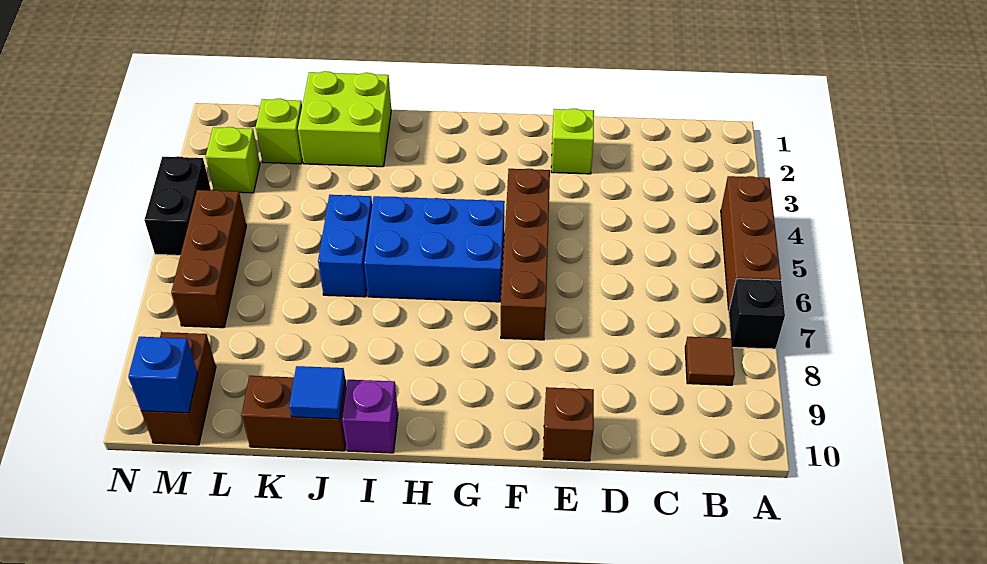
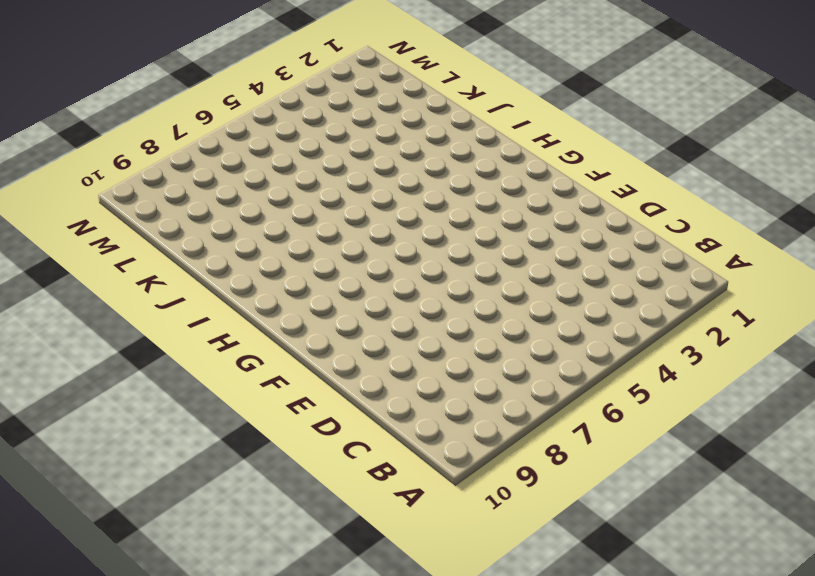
none -> brown 1x3 brick [721,176,781,310]
none -> black 1x1 brick [729,279,785,349]
none -> brown 1x1 tile [685,337,735,385]

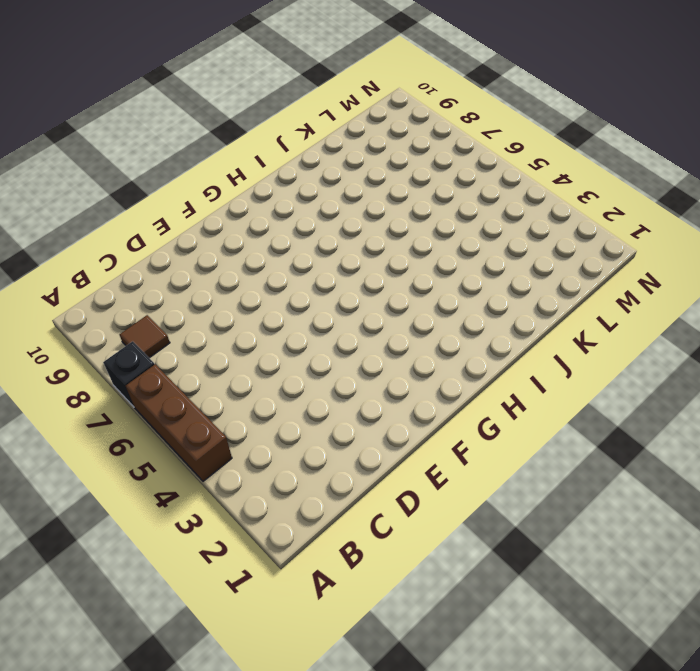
none -> lime 1x1 brick [551,109,594,174]
none -> brown 1x1 brick [543,387,594,461]
none -> brown 1x4 brick [501,169,550,340]

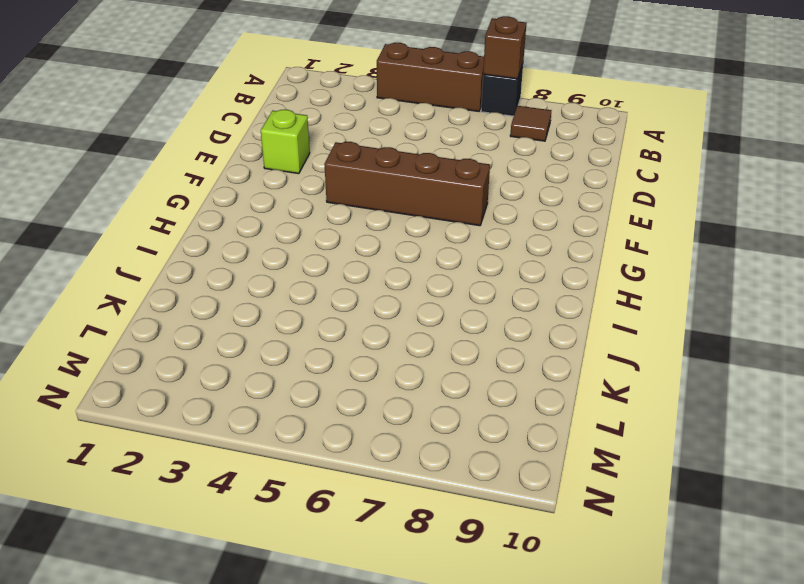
brown 1x1 brick [483,16,526,79] -> brown 1x1 brick moved to [543,387,594,461]
none -> blue 2x3 brick [364,196,505,302]
none -> purple 1x1 brick [342,380,398,453]
none -> lime 2x2 brick [298,71,391,167]

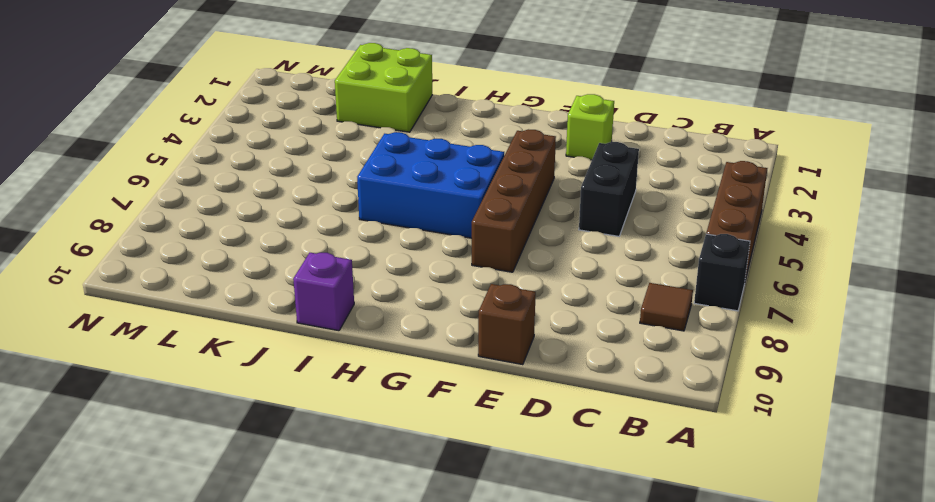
black 1x2 brick [579,142,639,236] -> black 1x2 brick moved to [144,156,211,255]
none -> blue 1x2 brick [318,195,372,297]
none -> brown 1x2 brick [242,376,347,451]
none -> lime 1x1 brick [256,99,302,164]

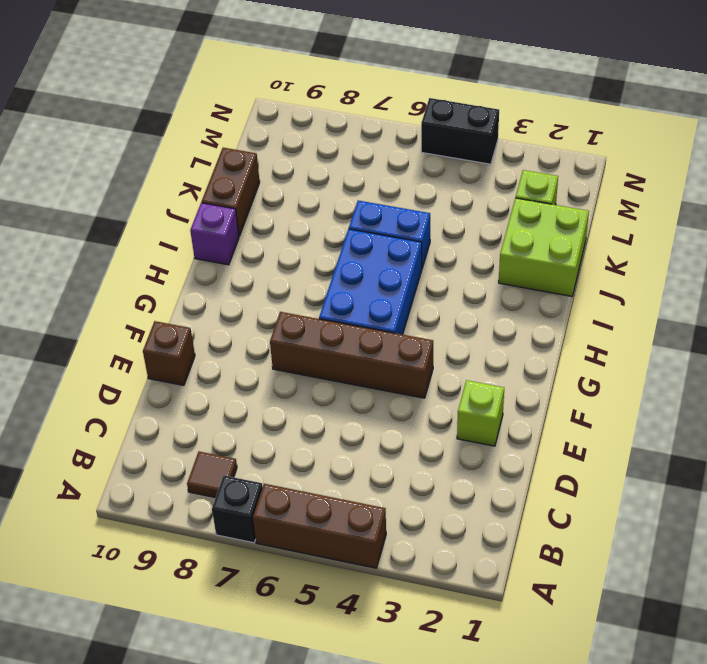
none -> lime 1x1 brick [206,127,260,193]
none -> brown 1x3 brick [171,190,246,328]
none -> brown 1x2 brick [141,332,216,445]

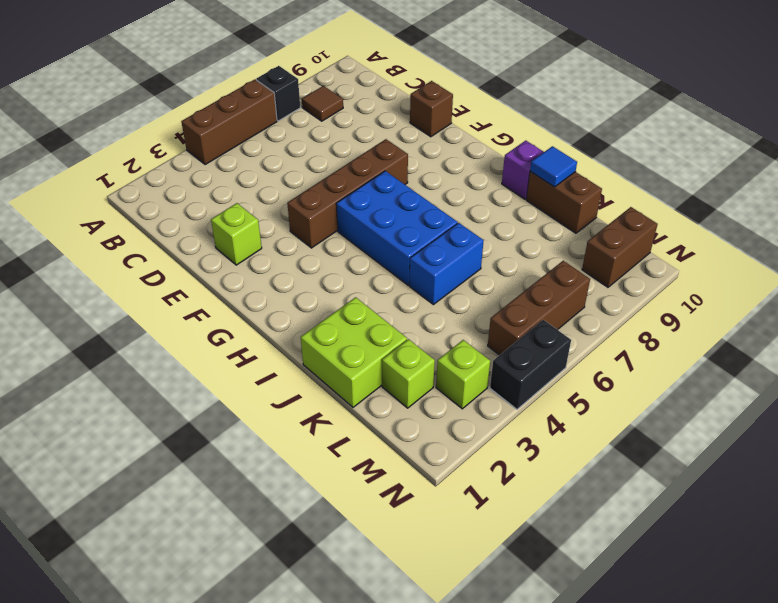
none -> blue 1x1 brick [128,337,198,413]

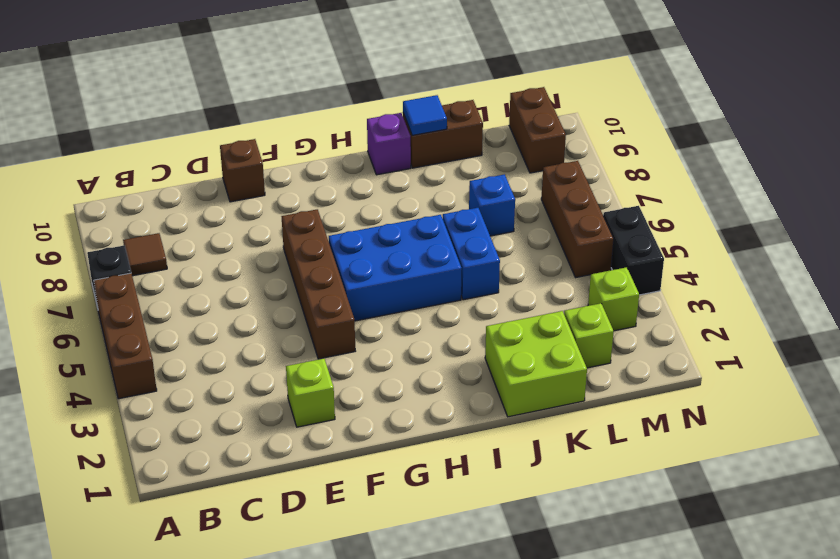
blue 1x1 brick [469,174,515,236] -> blue 1x1 brick moved to [128,337,198,413]

